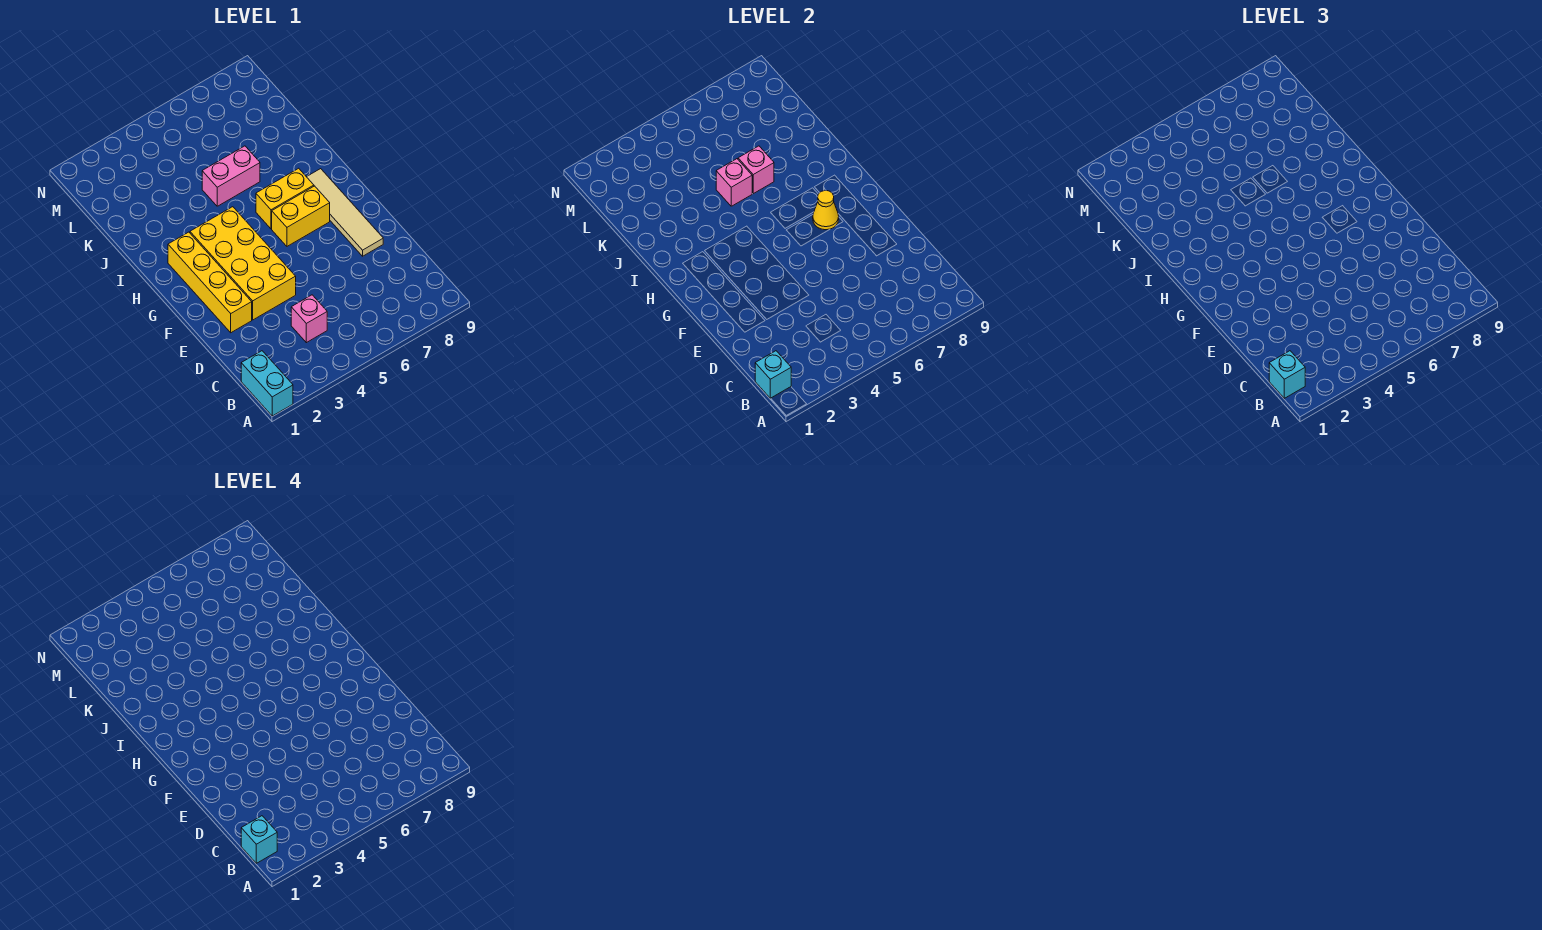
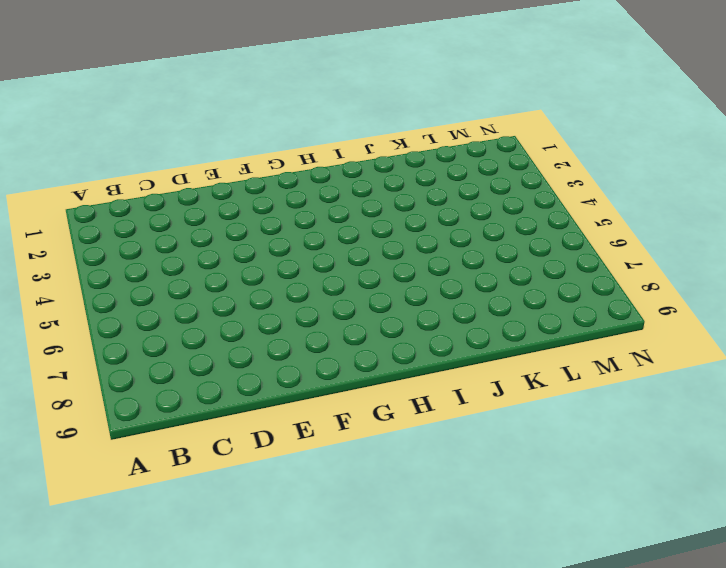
none -> cyan 1x2 brick [241,351,293,416]
none -> pink 1x1 brick [291,295,327,343]
none -> yellow 1x4 brick [168,232,252,333]

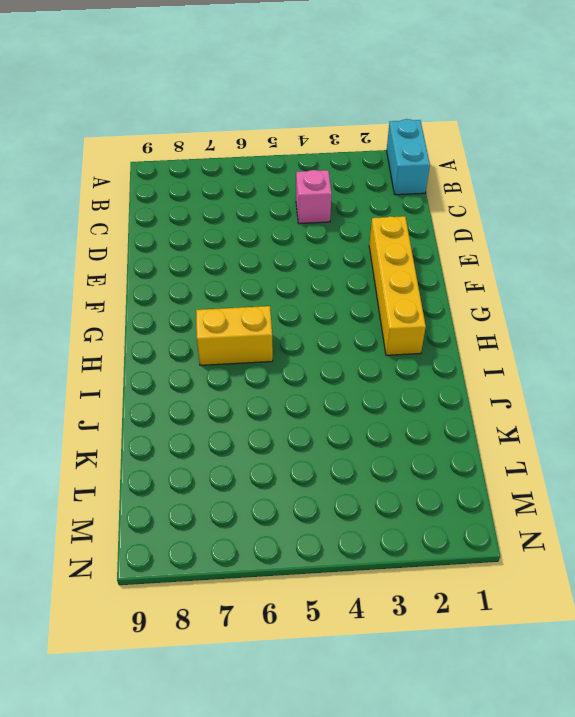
none -> yellow 2x4 brick [190,207,296,320]
none -> tan 1x4 tile [307,169,383,256]
none -> yellow 1x2 brick [272,186,330,246]

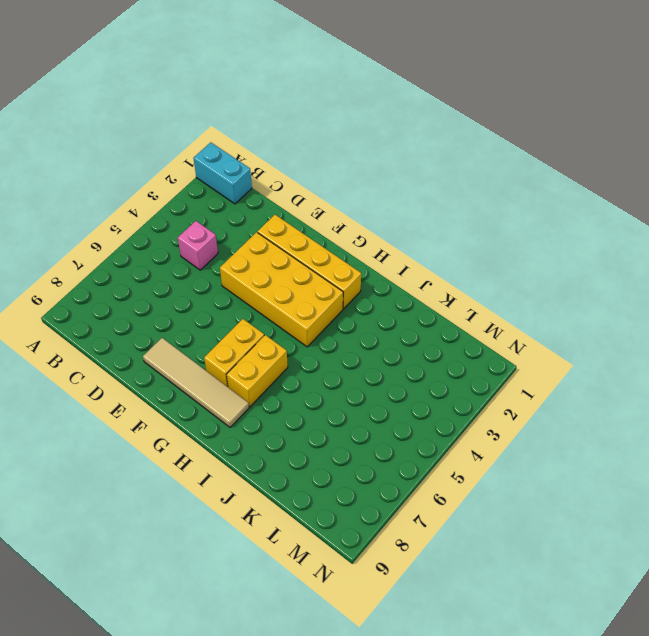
none -> pink 1x2 brick [202,146,260,206]
none -> cyan 1x1 brick [755,351,791,398]
none -> yellow 1x1 cone [813,191,839,230]

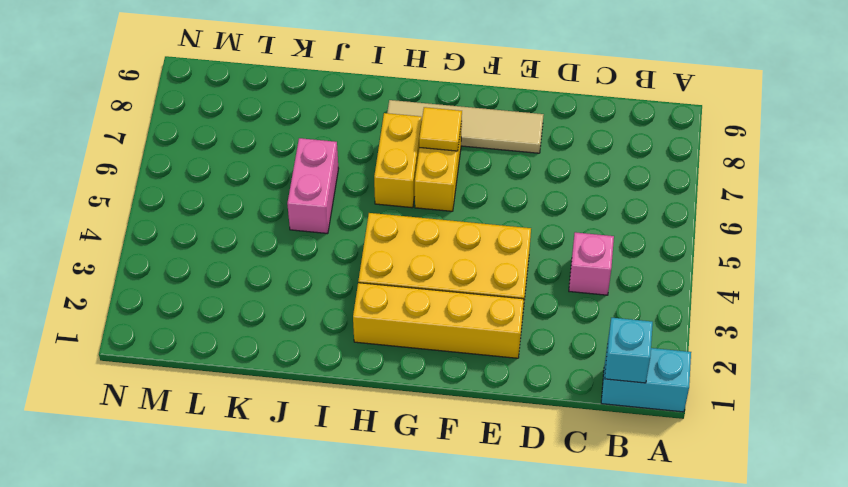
yellow 1x1 tile [419,107,462,151] -> yellow 1x1 cone [813,191,839,230]
none -> pink 1x1 brick [716,159,752,206]
none -> pink 1x1 brick [738,146,774,194]
none -> cyan 1x1 brick [1269,351,1305,398]

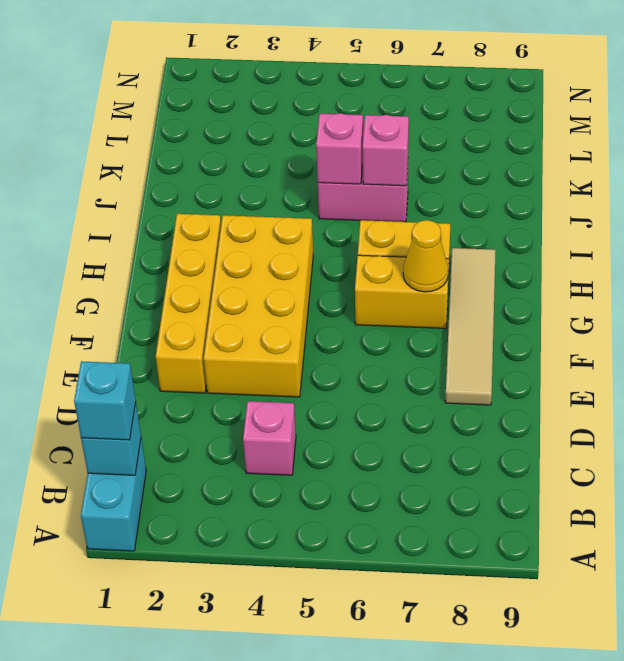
none -> cyan 1x1 brick [241,816,277,863]

